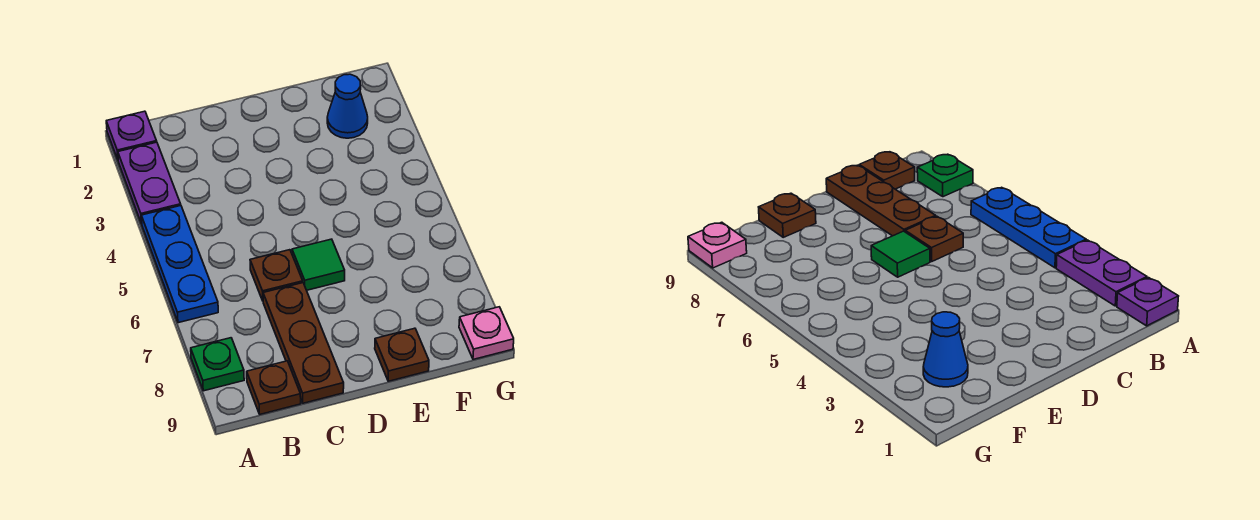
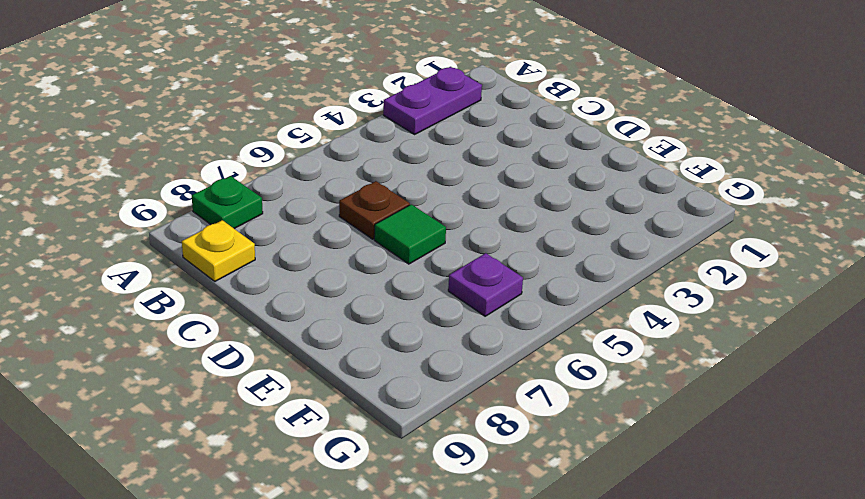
yellow 1x1 plate [182,220,255,281] -> brown 1x1 plate [247,361,301,414]
purple 1x1 plate [448,253,523,316] -> purple 1x1 plate moved to [106,111,157,160]
none -> blue 1x3 plate [141,206,218,323]
none -> brown 1x3 plate [263,283,344,403]

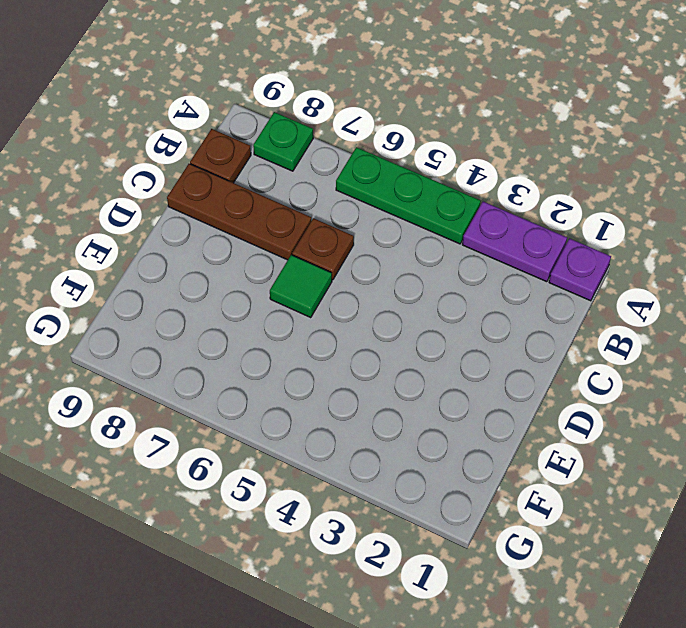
green 1x3 plate [336,147,481,244] -> blue 1x3 plate [141,206,218,323]
none -> brown 1x1 plate [375,328,429,381]
none -> blue 1x1 cone [327,74,368,138]

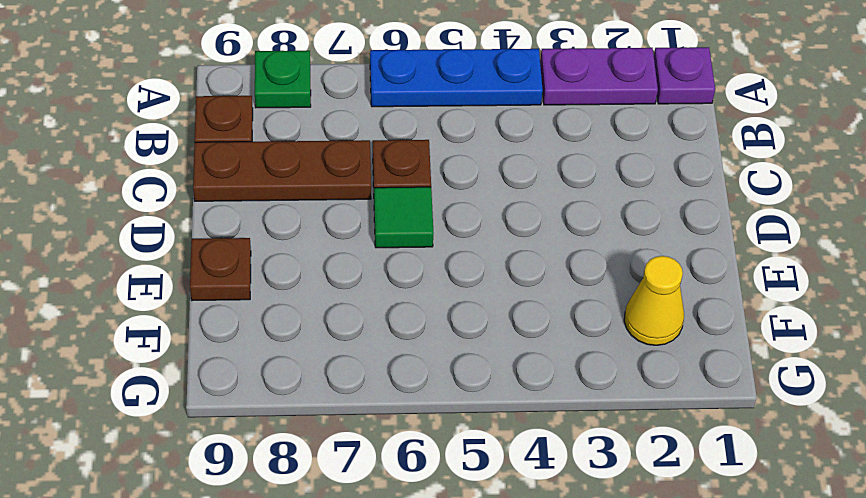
yellow 1x1 cone [624,256,684,345] -> blue 1x1 cone [327,74,368,138]
none -> pink 1x1 plate [459,307,514,359]

